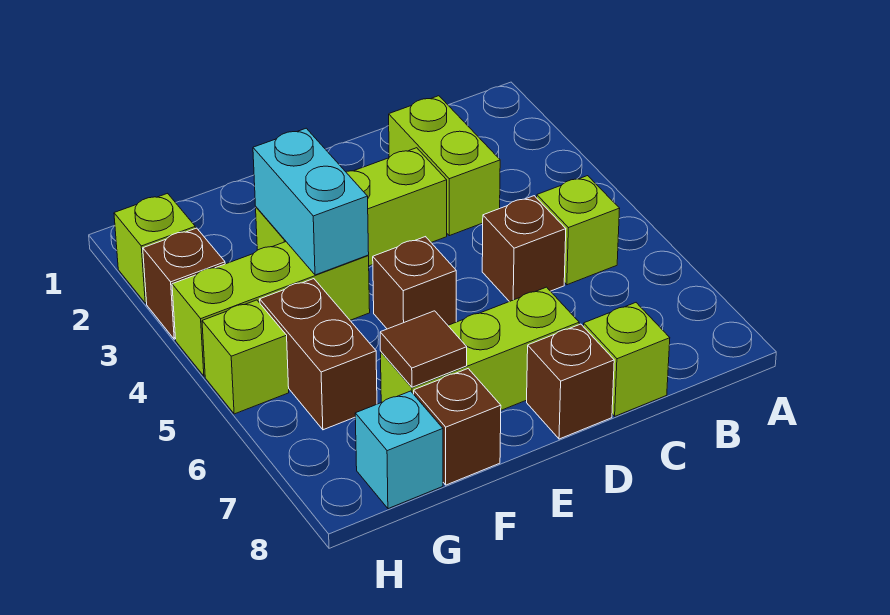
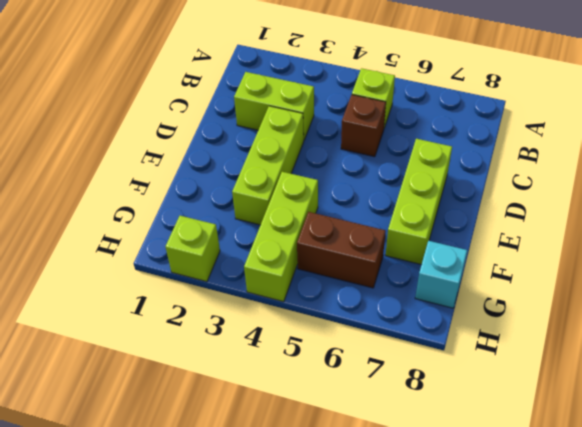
none -> lime 1x1 brick [583,303,670,416]
none -> brown 1x1 brick [527,324,614,439]
none -> brown 1x1 brick [373,237,456,329]

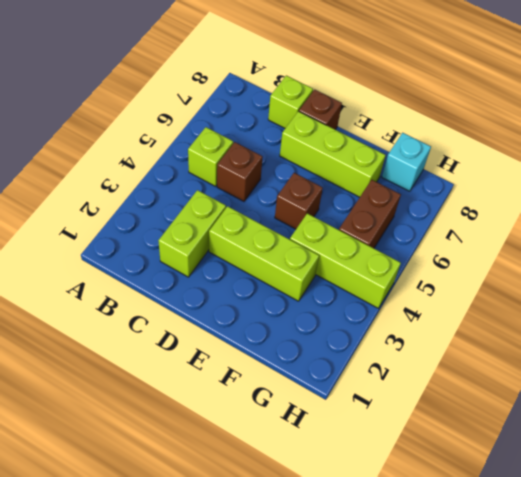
none -> brown 1x1 brick [414,369,501,485]
none -> lime 1x1 brick [114,193,195,303]
none -> brown 1x1 brick [143,228,225,339]

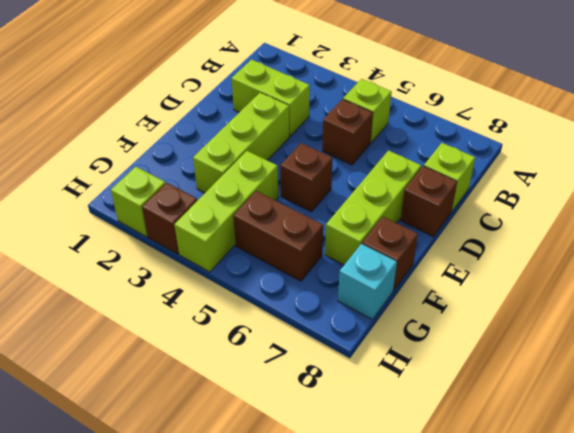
none -> lime 1x1 brick [202,300,289,414]
none -> cyan 1x2 brick [253,128,369,275]
none -> brown 1x1 tile [380,311,467,387]

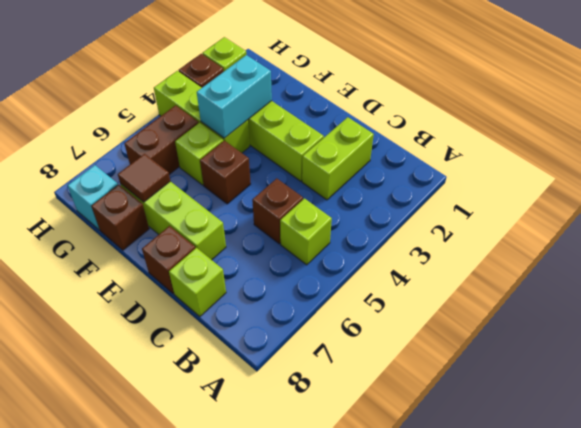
lime 1x1 brick [175,123,223,185] -> lime 1x1 brick moved to [202,300,289,414]

